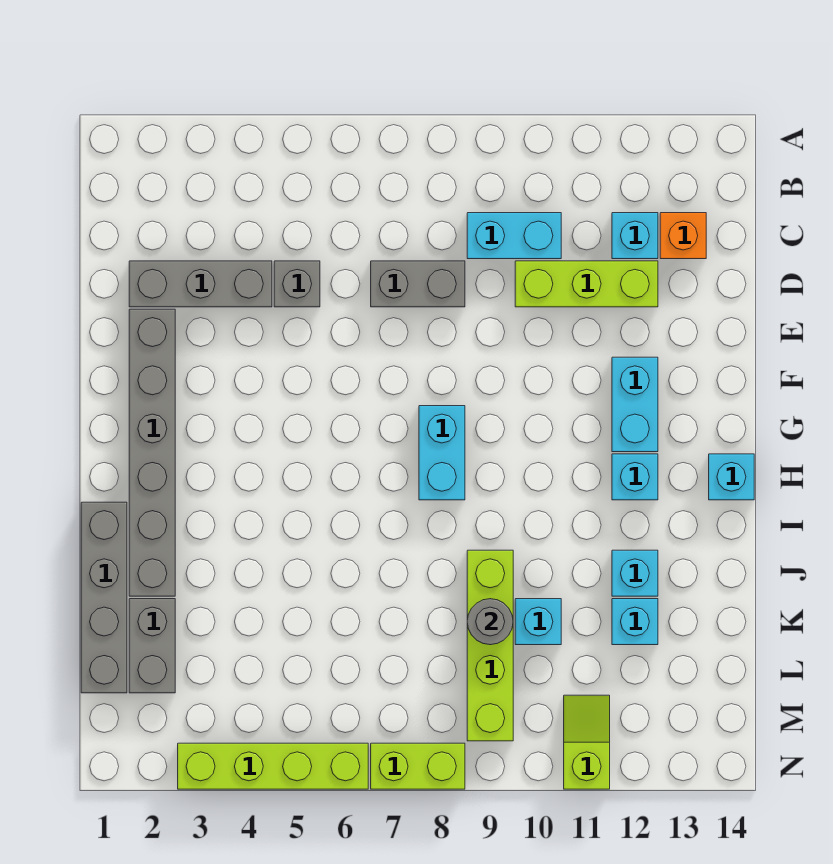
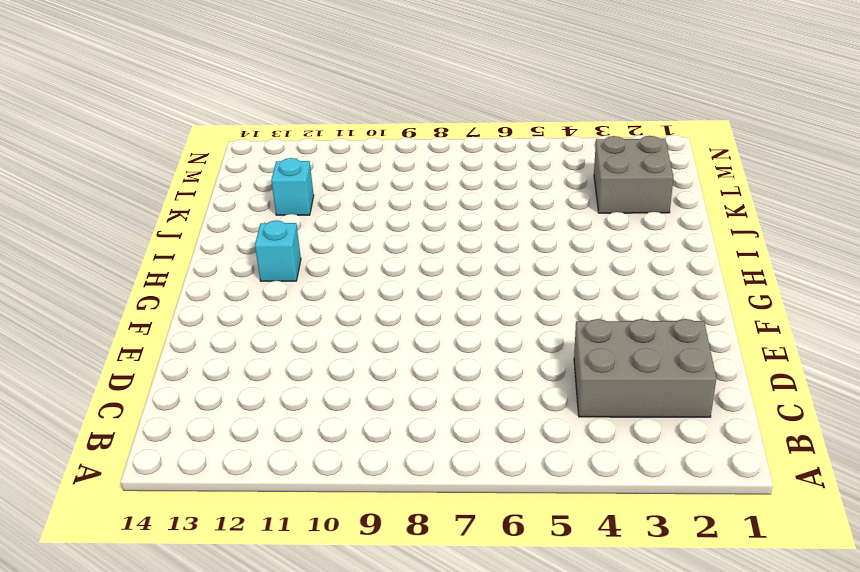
grey 2x3 brick [574,319,716,417] -> grey 1x3 brick [129,261,272,307]
grey 2x2 brick [594,136,673,213] -> grey 1x2 brick [129,599,175,693]
none -> cyan 1x2 brick [467,213,561,259]
none -> cyan 1x1 brick [612,213,658,259]
none -> orange 1x1 brick [660,213,706,259]

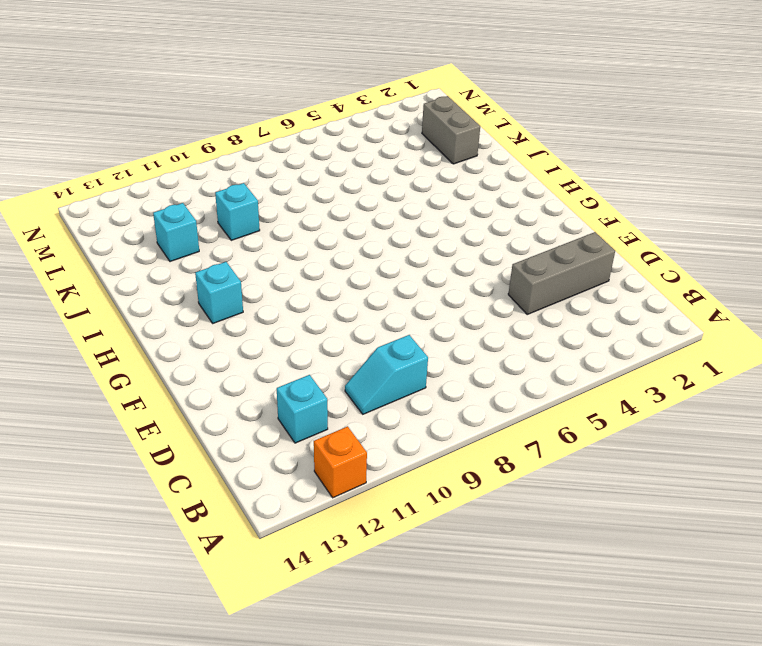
orange 1x1 brick [314,426,367,498] -> orange 1x1 brick moved to [660,213,706,259]
cyan 1x2 slope [345,335,428,414] -> cyan 1x2 brick [467,213,561,259]
none -> grey 1x1 brick [274,261,320,307]
none -> grey 1x2 brick [371,261,465,307]
none -> lime 1x3 brick [515,261,658,307]

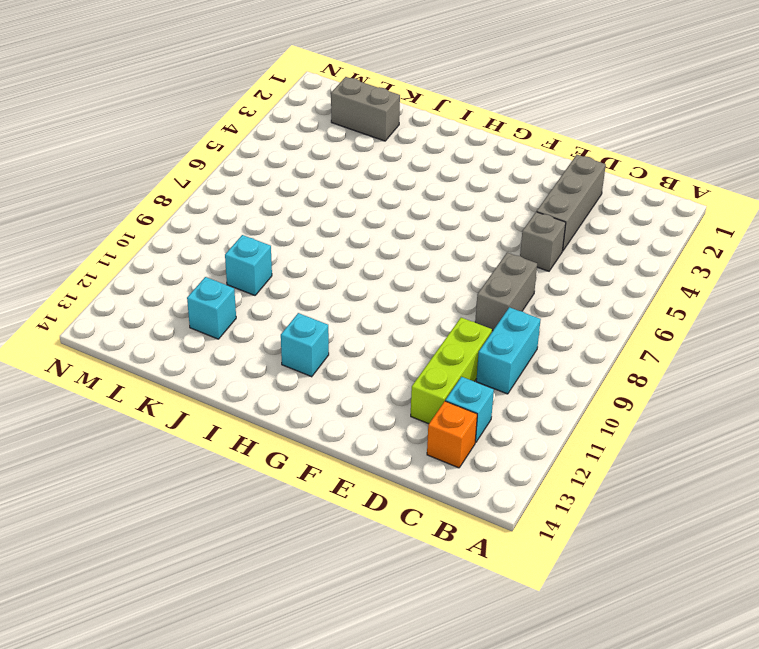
none -> grey 1x6 brick [129,309,175,596]
none -> cyan 1x2 brick [612,357,658,452]
none -> cyan 1x2 brick [419,406,465,500]

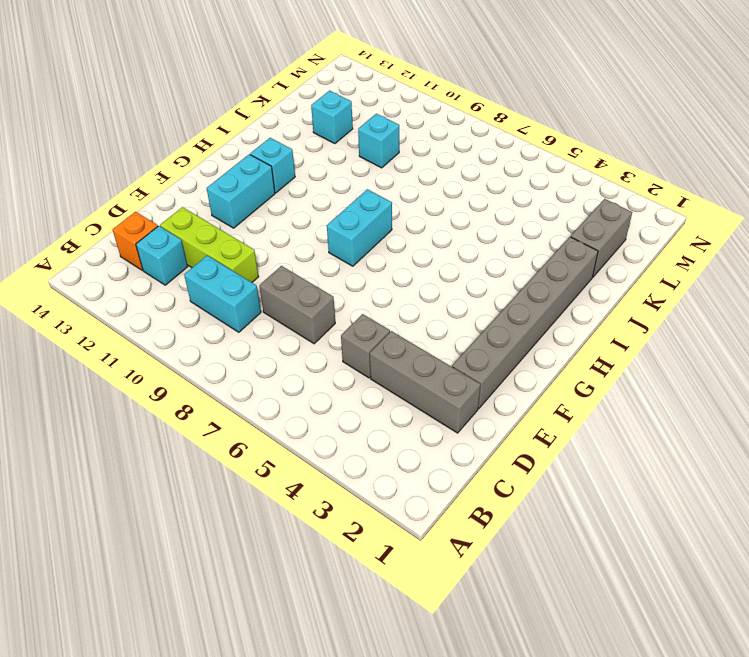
none -> cyan 1x1 brick [709,454,754,500]
none -> grey 1x4 brick [81,502,127,693]
none -> lime 1x4 brick [467,550,513,741]

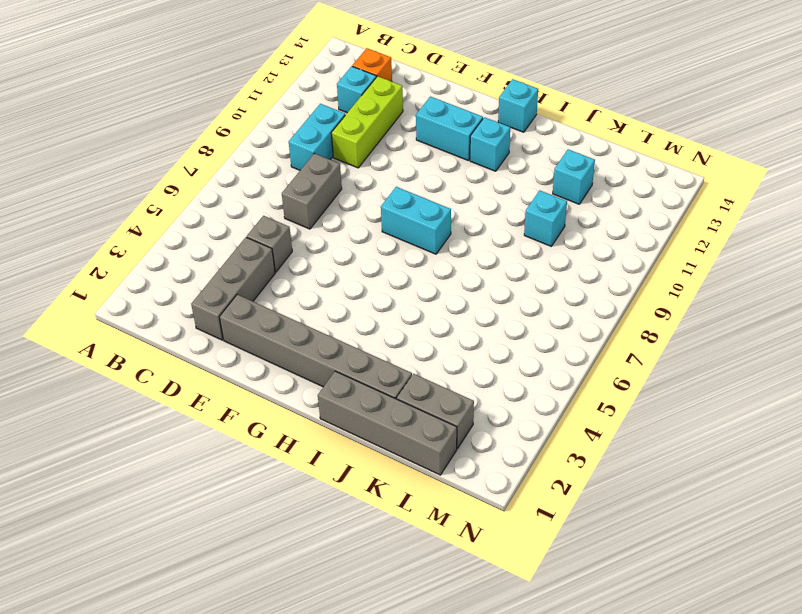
none -> lime 1x4 brick [467,550,513,741]
none -> cyan 1x1 brick [612,550,658,596]
none -> lime 1x2 slope [564,695,610,789]

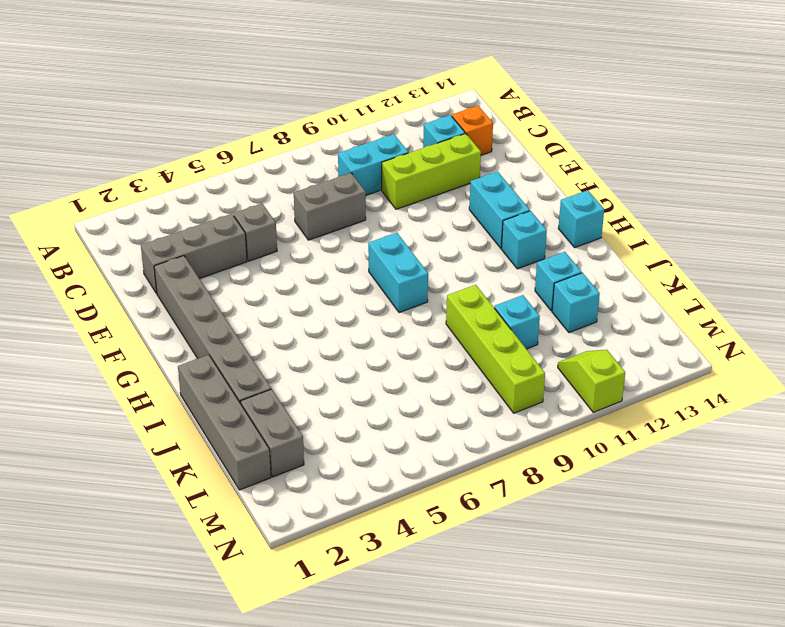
none -> lime 1x4 brick [178,743,368,789]
none -> lime 1x2 brick [371,743,465,789]
none -> grey 1x1 round brick [467,599,513,645]

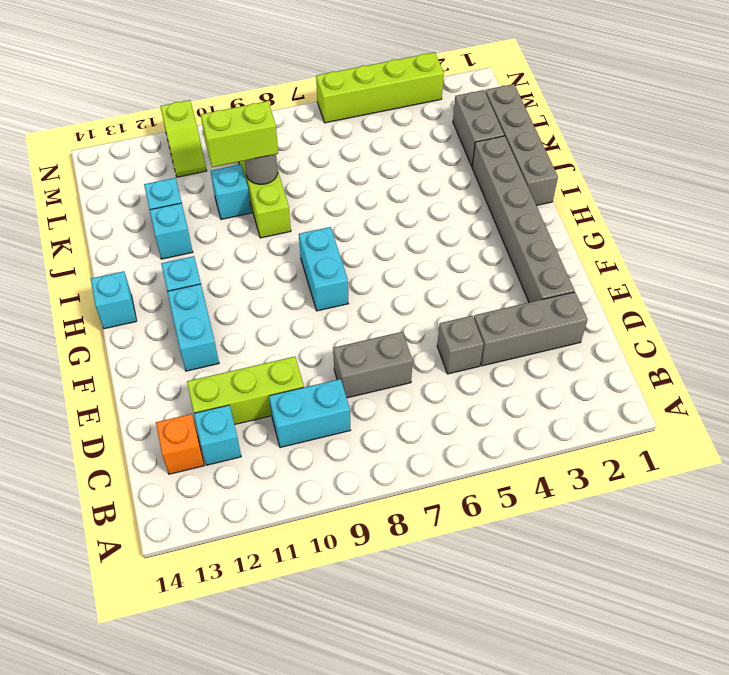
lime 1x2 brick [201,101,278,167] -> lime 1x2 brick moved to [371,743,465,789]

